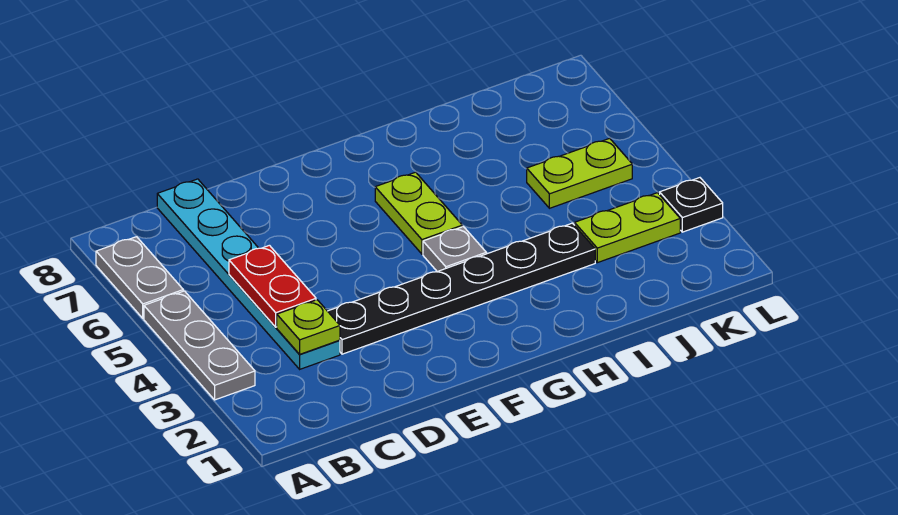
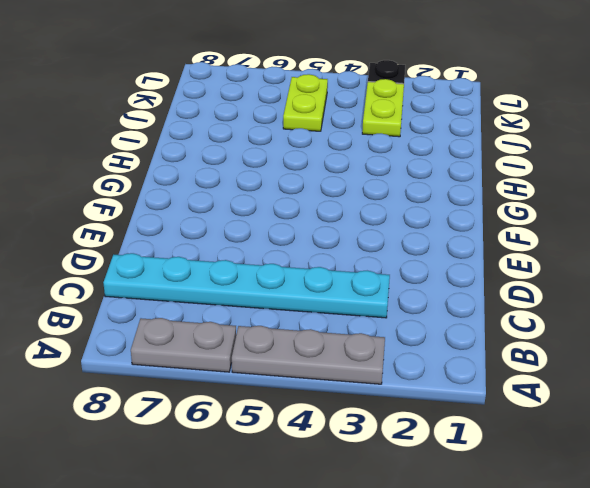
none -> black 1x6 plate [328,223,595,354]
none -> grey 1x1 plate [423,227,486,272]

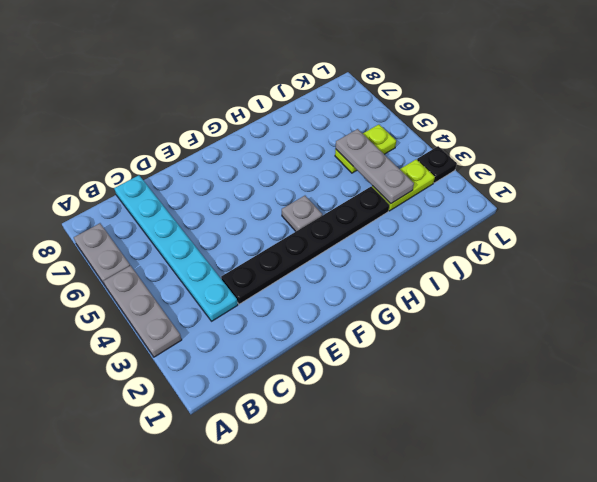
grey 1x3 plate [336,129,414,204] -> none
none -> lime 1x2 plate [375,172,462,254]
none -> lime 1x1 plate [277,300,340,354]

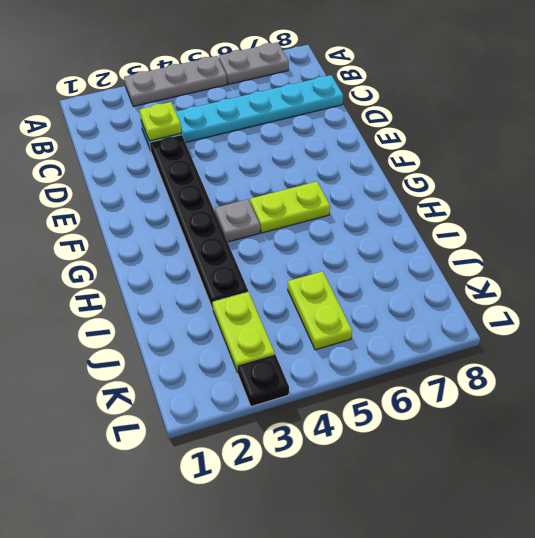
none -> red 1x2 plate [229,245,316,327]

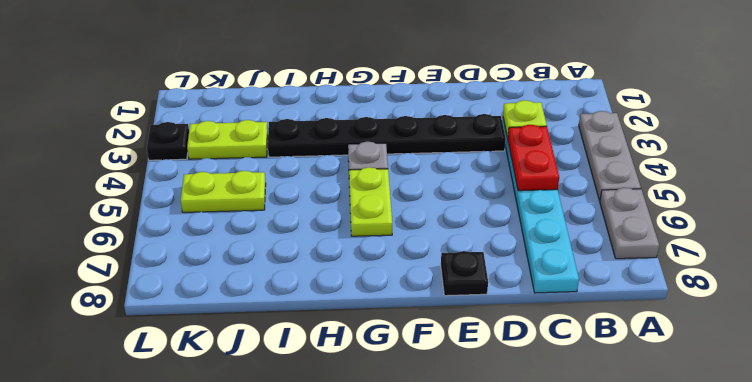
black 1x1 plate [441,251,488,296] -> none

